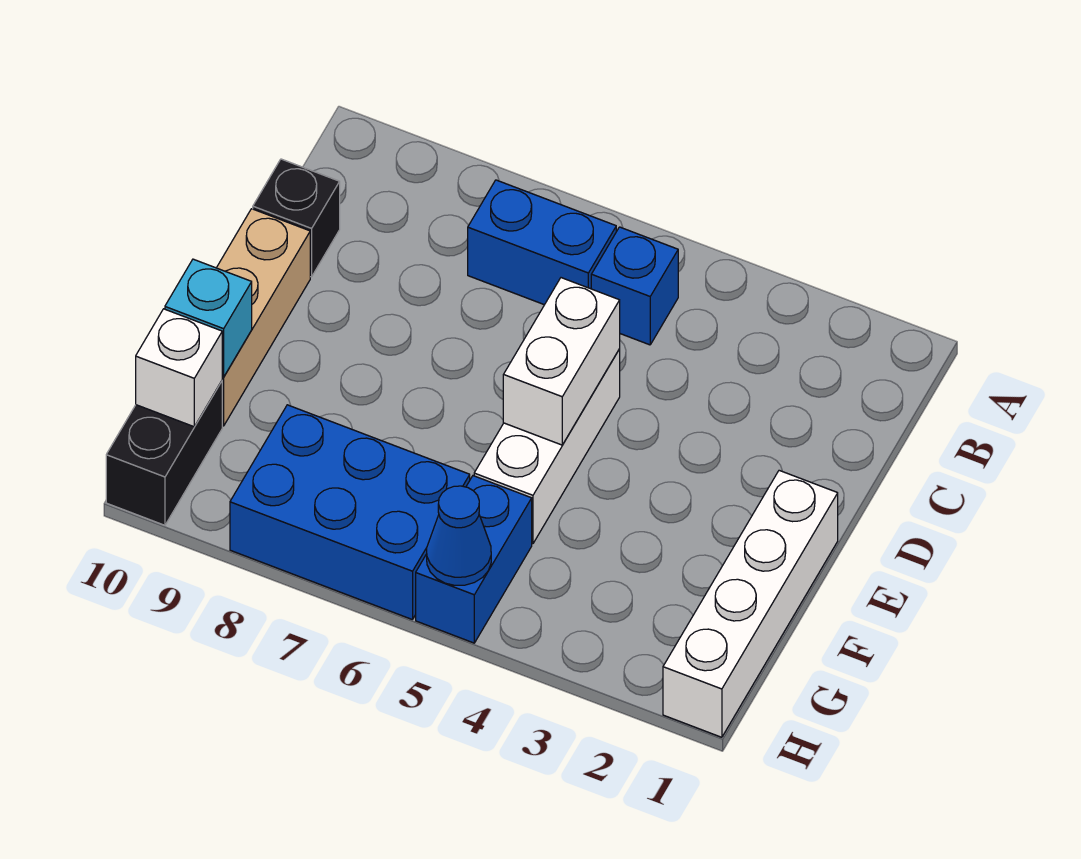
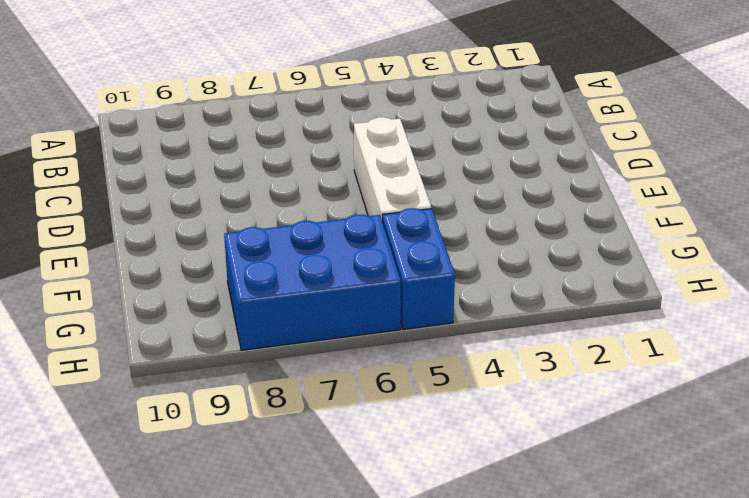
none -> blue 1x1 brick [591,227,678,345]
none -> blue 1x2 brick [468,180,616,305]
none -> black 1x1 brick [253,159,340,277]

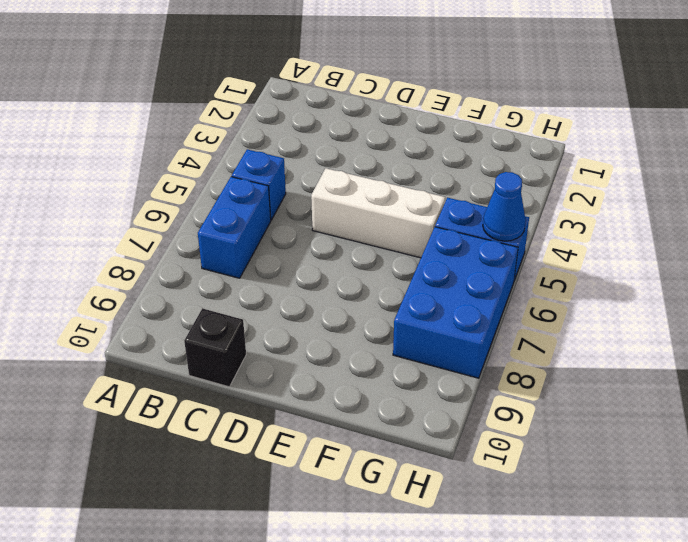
none -> tan 1x3 brick [217,209,310,426]
none -> white 1x4 brick [663,470,838,737]
none -> black 1x2 brick [106,381,222,525]

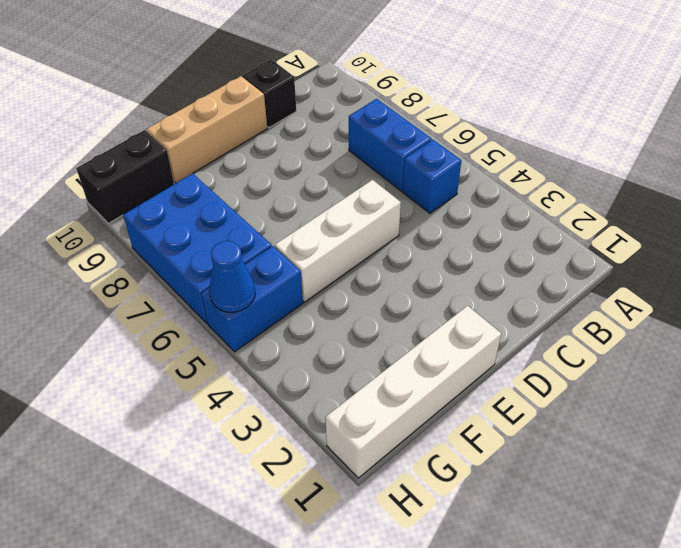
none -> white 1x2 brick [503,278,620,445]
none -> cyan 1x1 brick [165,259,252,377]
none -> white 1x1 brick [136,309,222,427]

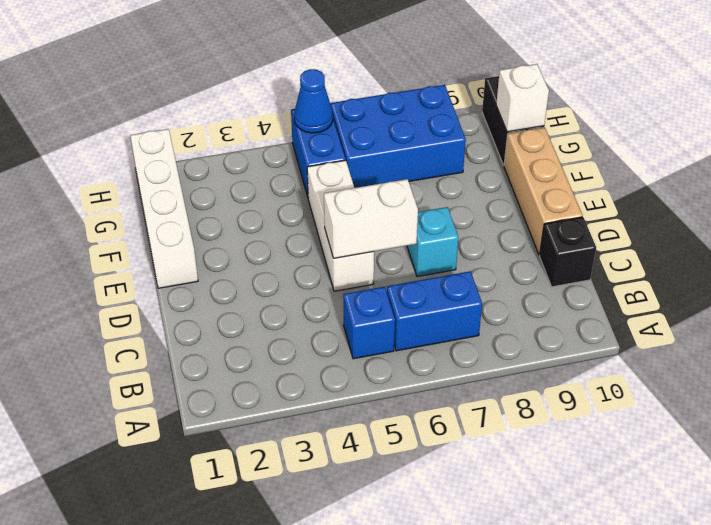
white 1x2 brick [324,179,418,258] -> white 1x2 brick turned to [503,278,620,445]
cyan 1x1 brick [407,207,459,277] -> cyan 1x1 brick moved to [165,259,252,377]

